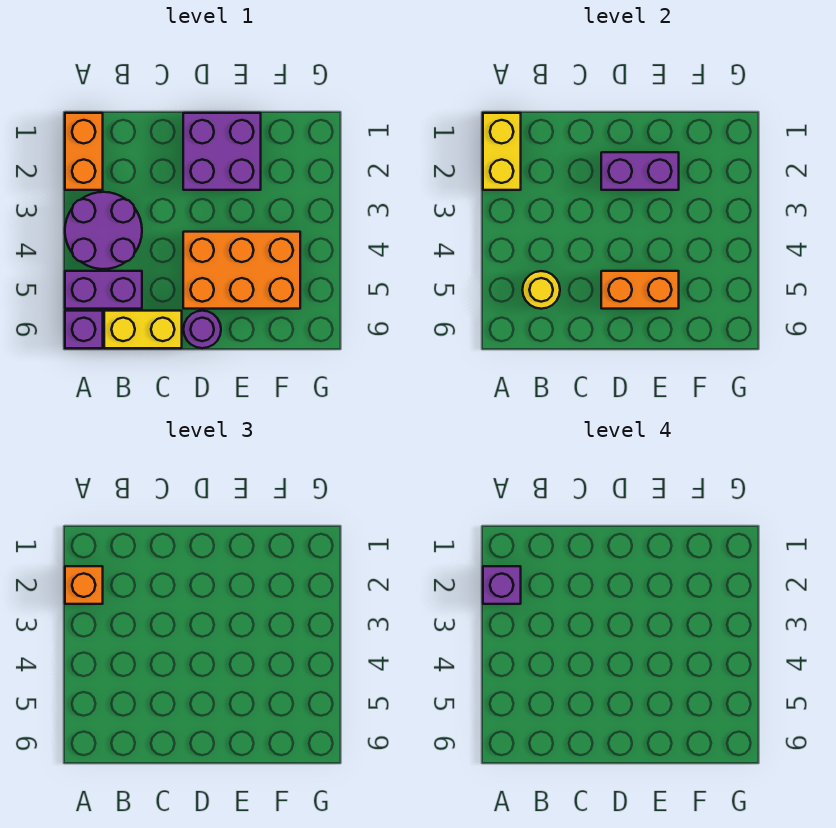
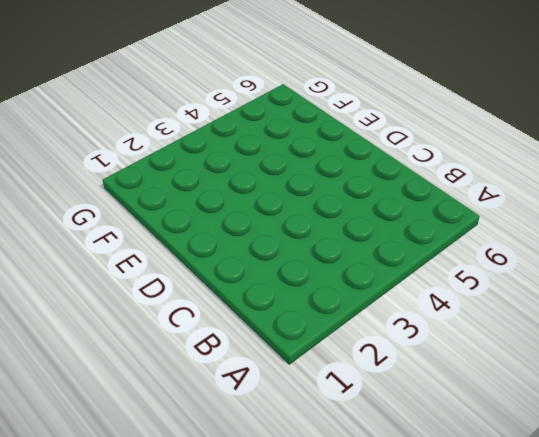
none -> orange 1x2 brick [65,113,103,190]
none -> purple 2x2 round brick [65,192,142,269]
none -> purple 1x2 brick [65,271,142,309]

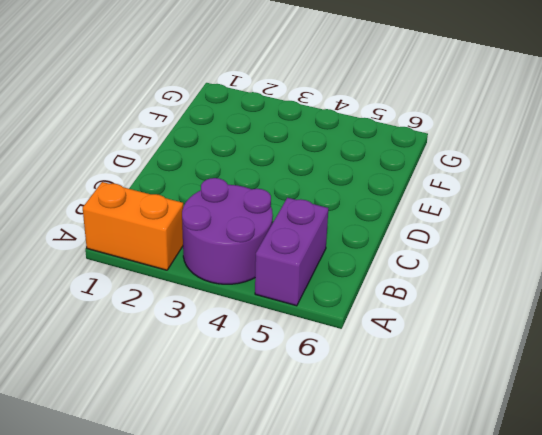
none -> purple 1x1 brick [65,311,103,348]
none -> yellow 1x2 brick [104,311,182,348]
none -> purple 2x2 brick [183,113,261,190]

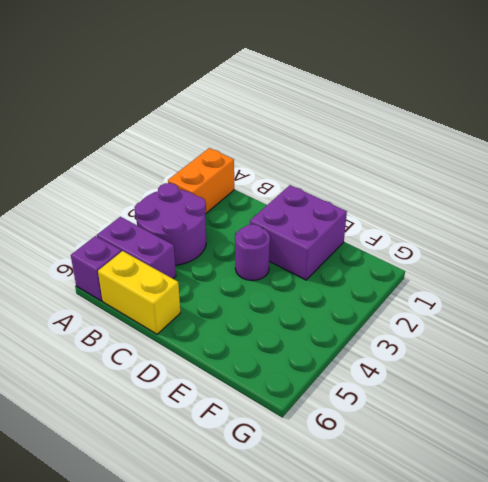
purple 1x1 round brick [235,224,270,281] -> purple 1x1 round brick moved to [184,311,221,348]
none -> orange 2x3 brick [183,232,300,309]
none -> yellow 1x2 brick [483,113,521,190]
none -> yellow 1x1 round brick [522,271,560,309]

